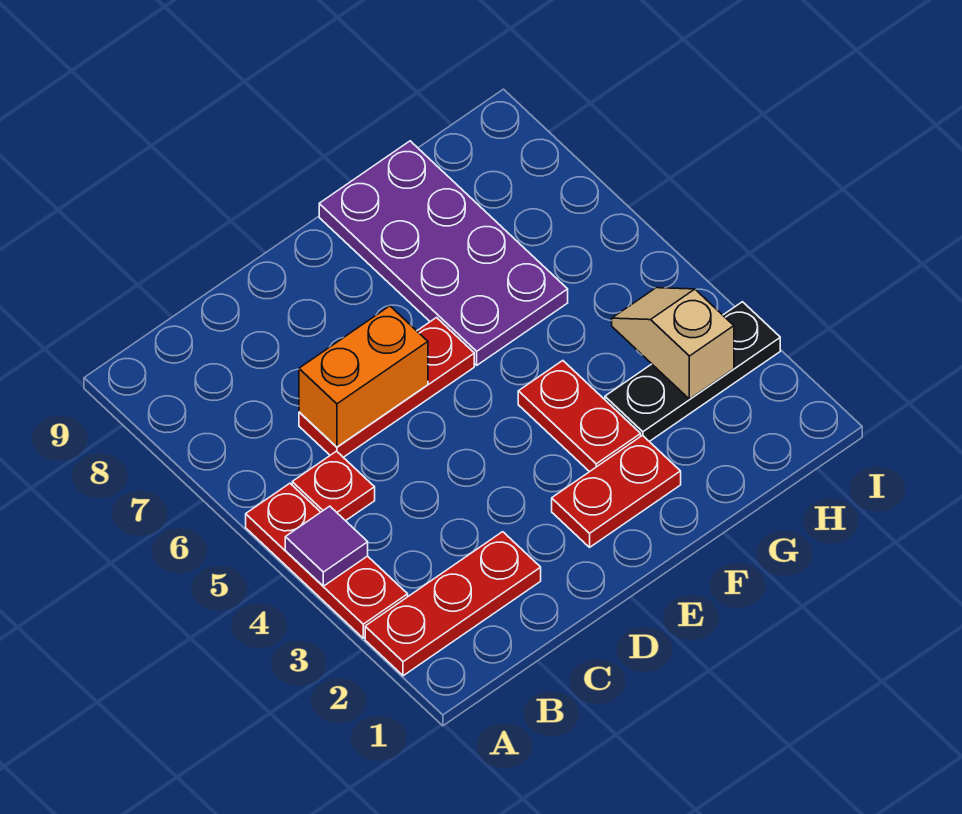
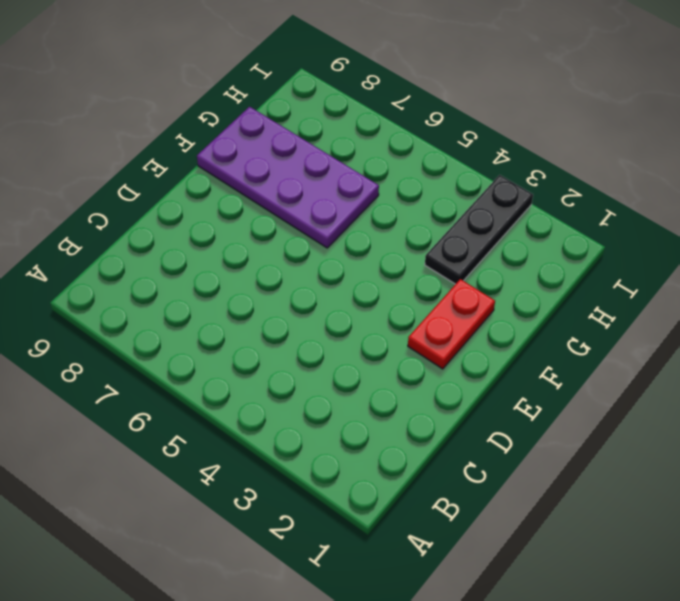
none -> red 1x3 plate [365,532,541,676]
none -> red 1x3 plate [246,483,408,638]

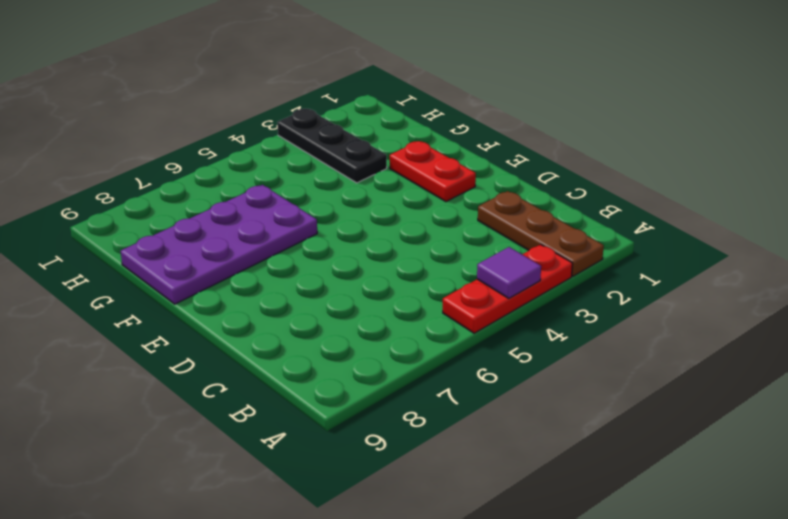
brown 1x3 plate [478,191,604,276] -> red 1x3 plate [365,532,541,676]
none -> red 1x1 plate [292,451,375,521]
none -> red 1x3 plate [299,318,474,457]

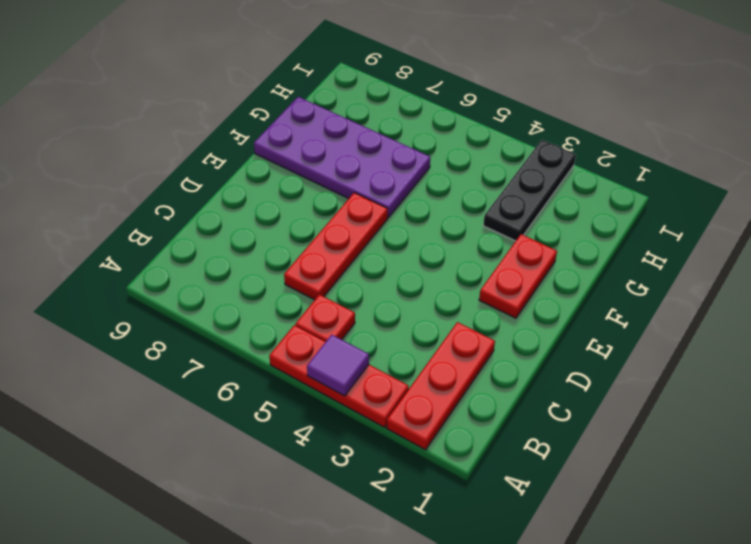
none -> red 1x2 plate [518,361,641,472]
none -> orange 1x2 brick [299,306,428,447]

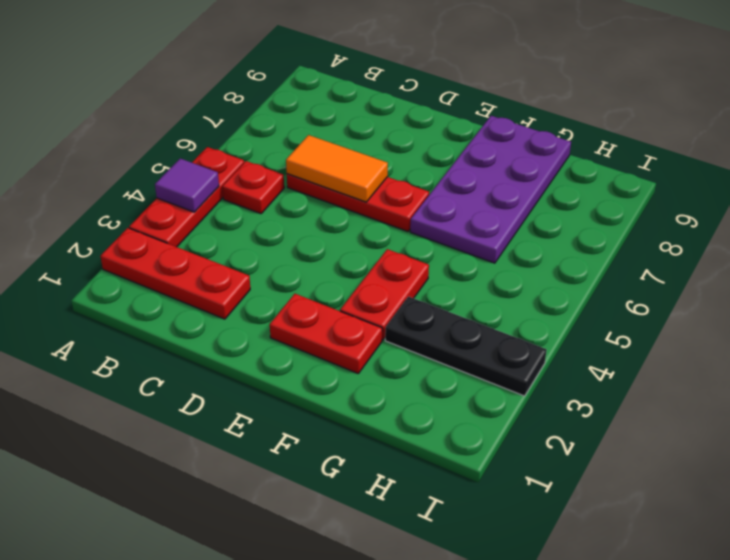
orange 1x2 tile [286,135,388,202] -> orange 1x2 brick [299,306,428,447]
none -> tan 1x2 slope [612,288,734,399]

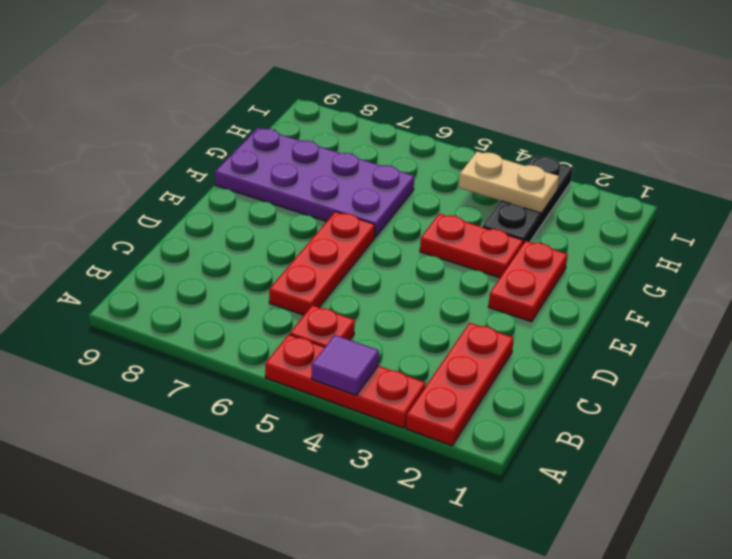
tan 1x2 plate [459,152,559,213] -> tan 1x2 slope [612,288,734,399]
none -> orange 1x2 brick [299,306,428,447]

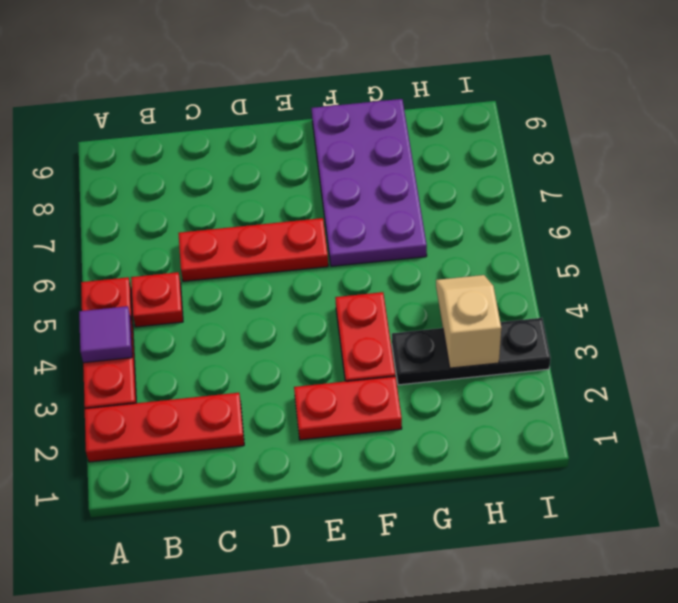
none -> orange 1x2 brick [299,306,428,447]

